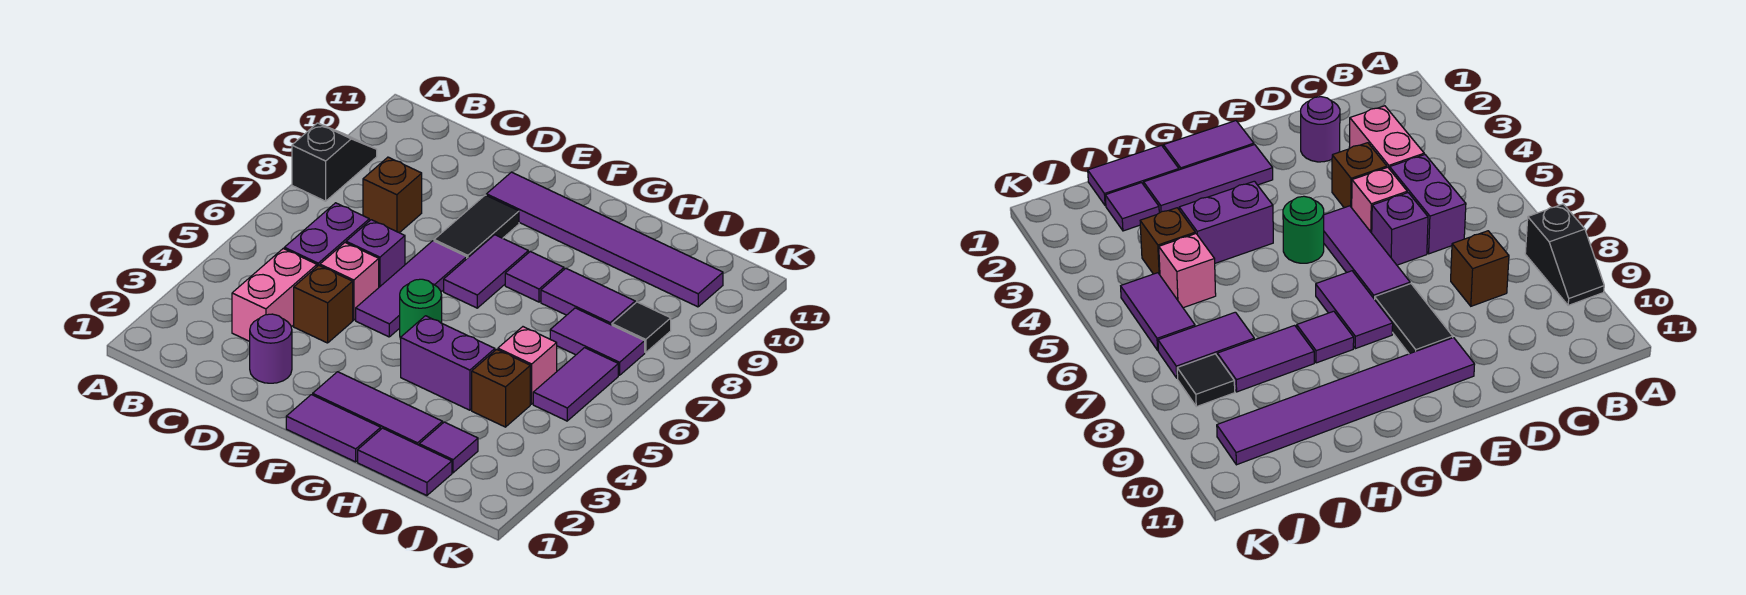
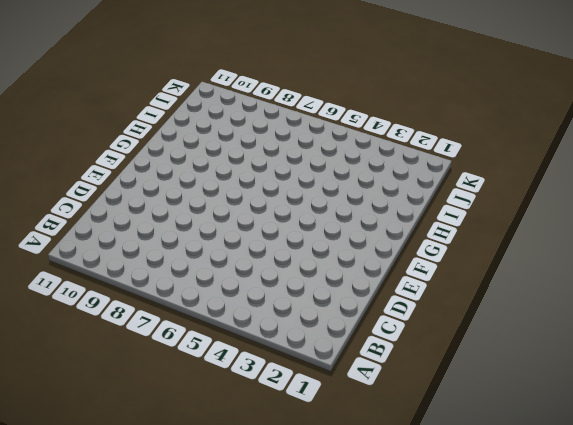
none -> black 1x2 slope [292,123,377,201]
none -> pink 1x2 brick [232,249,317,341]
none -> purple 1x2 brick [284,203,369,266]

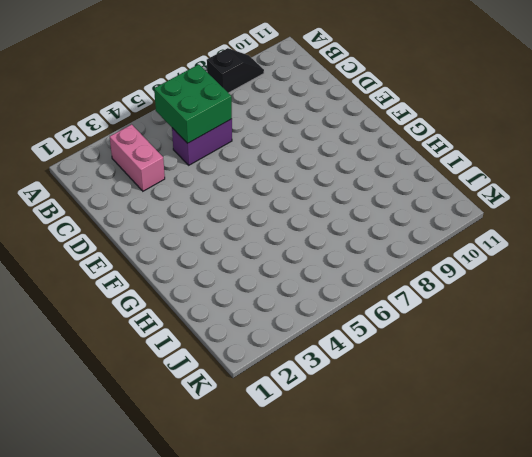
pink 1x2 brick [110,124,165,191] -> pink 1x2 brick turned to [232,249,317,341]
green 2x2 brick [154,64,232,143] -> none
none -> brown 1x1 brick [363,157,422,233]
none -> purple 1x1 round brick [250,314,292,383]
none -> brown 1x1 brick [294,265,353,343]

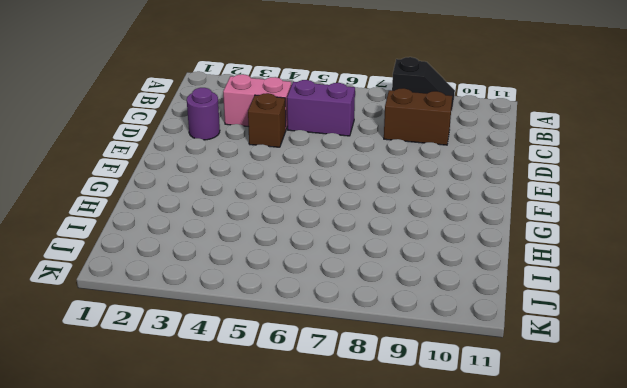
brown 1x2 brick [384,88,452,145] -> brown 1x1 brick [363,157,422,233]
none -> pink 1x1 brick [320,243,379,320]
none -> purple 1x1 brick [346,220,405,287]
none -> purple 1x3 tile [356,241,467,337]

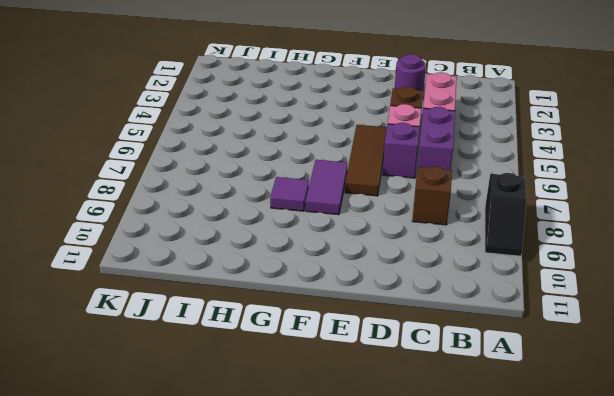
brown 1x3 tile [345,125,387,196] -> purple 1x3 tile [356,241,467,337]
none -> black 1x2 tile [434,195,519,258]
none -> purple 1x6 tile [486,172,723,307]
none -> purple 1x2 tile [286,395,381,462]

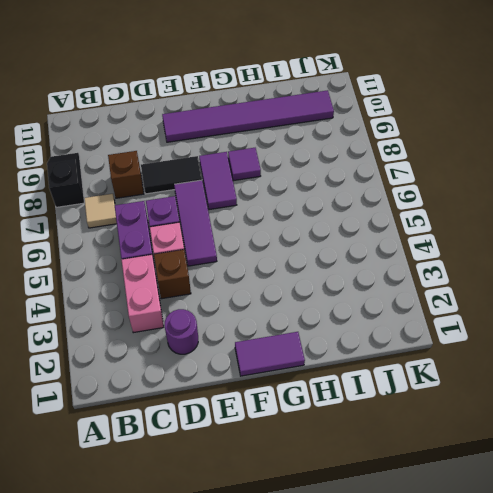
tan 1x1 tile [84,194,117,228] -> none
black 1x2 tile [141,156,202,194] -> black 1x2 tile turned to [434,195,519,258]
none -> purple 1x3 tile [313,372,443,445]
none -> green 1x1 round brick [400,279,442,339]
none -> purple 1x2 brick [401,316,495,410]

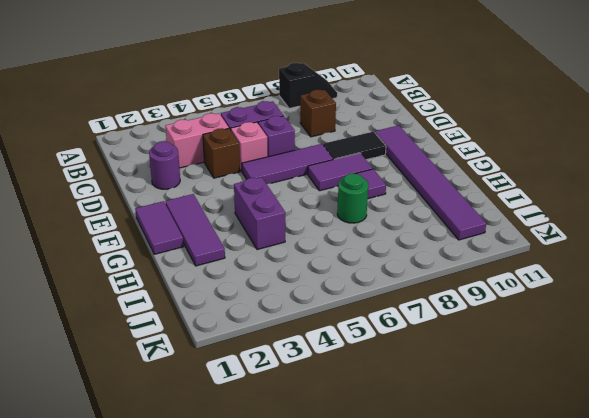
green 1x1 round brick [337,174,368,223] -> green 1x1 round brick moved to [400,279,442,339]
none -> purple 1x2 tile [358,428,452,496]
none -> purple 1x2 tile [541,268,635,325]
none -> purple 1x1 tile [419,422,478,473]

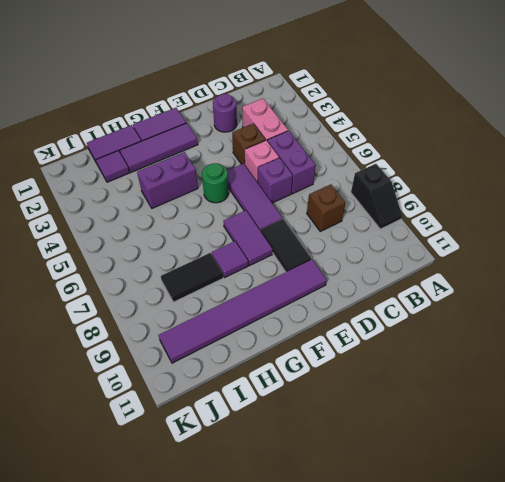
black 1x2 tile [161,253,223,302] -> purple 1x2 tile [541,268,635,325]
none -> brown 1x1 brick [472,349,530,427]
none -> pink 1x1 brick [498,327,557,404]
none -> purple 1x2 tile [550,308,645,375]

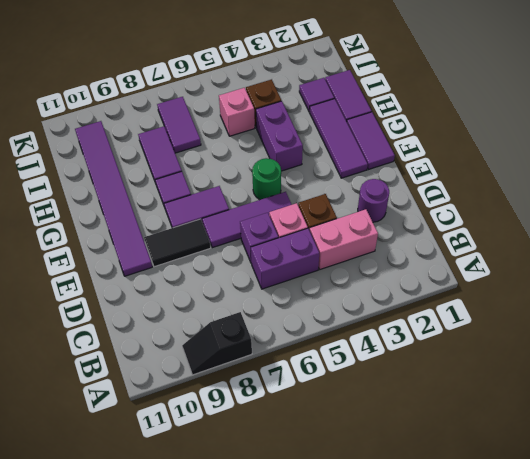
none -> brown 1x1 brick [363,157,422,233]
none -> purple 1x2 tile [533,348,618,421]
none -> black 1x1 tile [612,302,671,353]

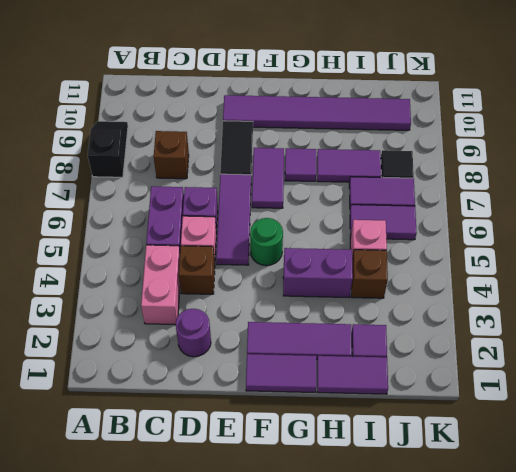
purple 1x2 tile [350,205,417,240] -> purple 1x2 tile turned to [533,348,618,421]

